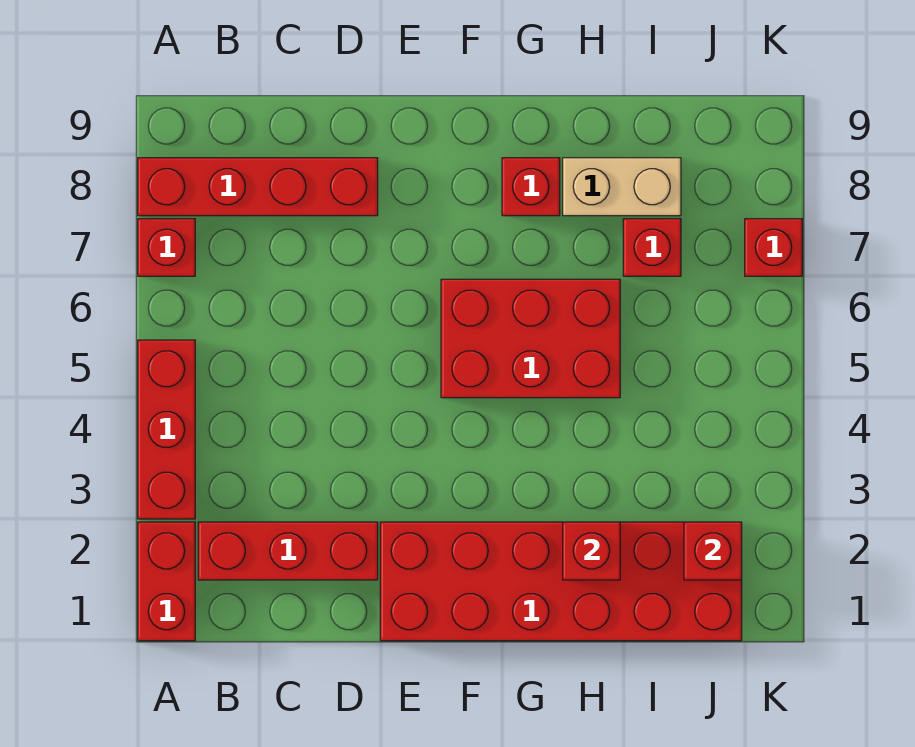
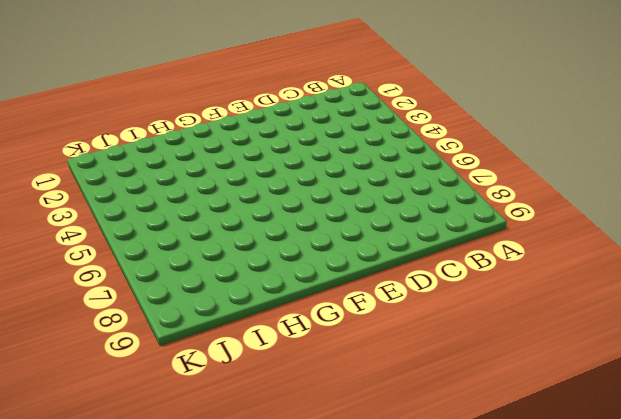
none -> red 1x2 brick [138,522,195,641]
none -> red 1x3 brick [138,340,195,519]
none -> red 1x1 brick [138,219,195,276]

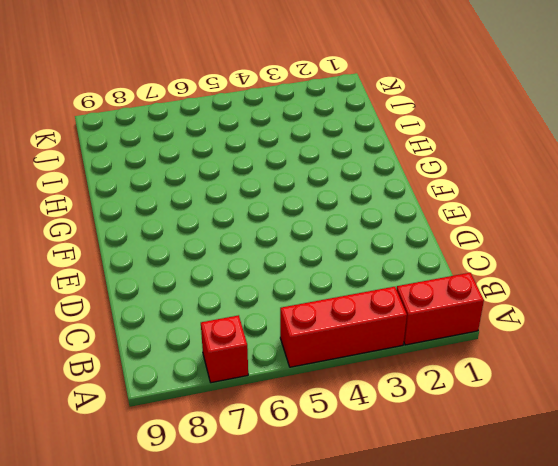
none -> red 1x4 brick [138,158,378,216]
none -> red 1x3 brick [198,522,378,580]
none -> red 2x6 brick [380,522,742,641]

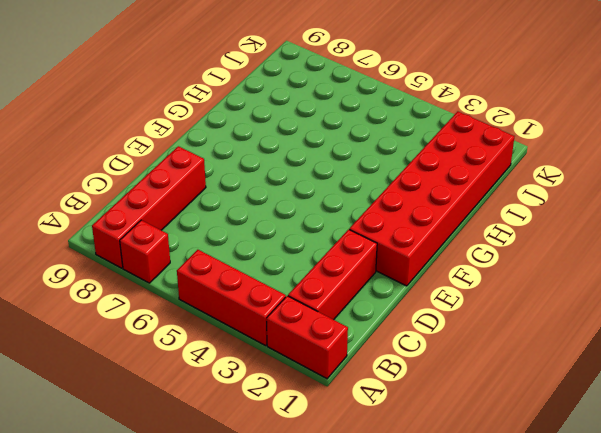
none -> red 2x3 brick [441,279,620,398]
none -> red 1x1 brick [502,158,560,216]
none -> tan 1x2 brick [563,158,681,216]

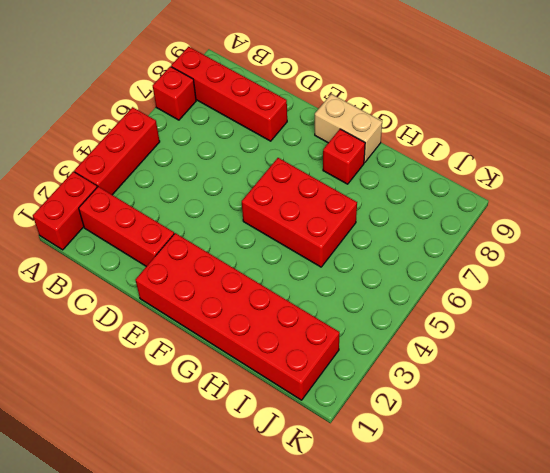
tan 1x2 brick [315,94,382,163] -> tan 1x2 brick moved to [563,158,681,216]
none -> red 1x1 brick [623,219,681,276]
none -> red 1x1 brick [745,219,802,276]
none -> red 1x1 brick [563,522,620,580]

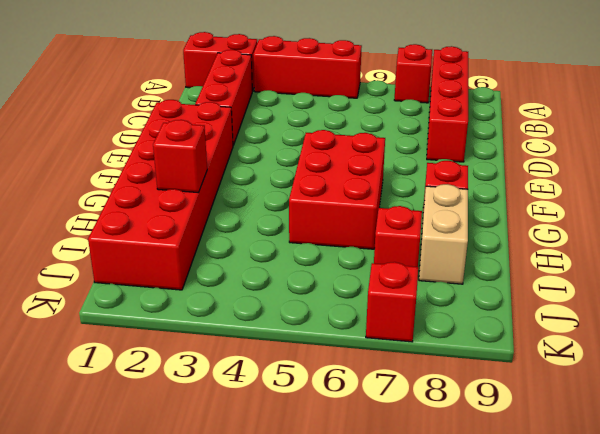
none -> red 1x1 brick [684,522,742,580]

